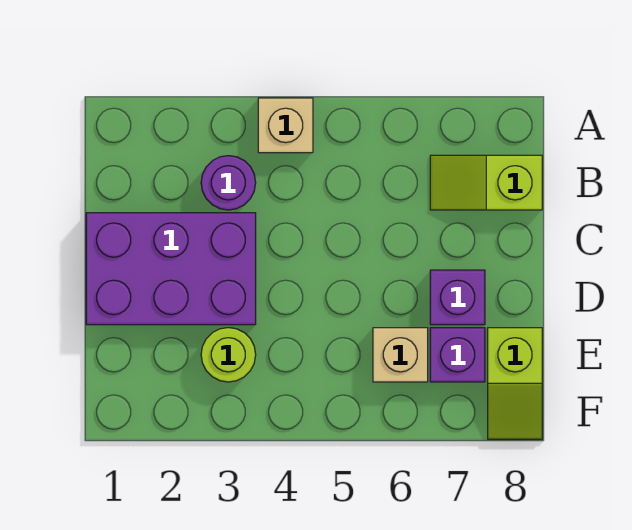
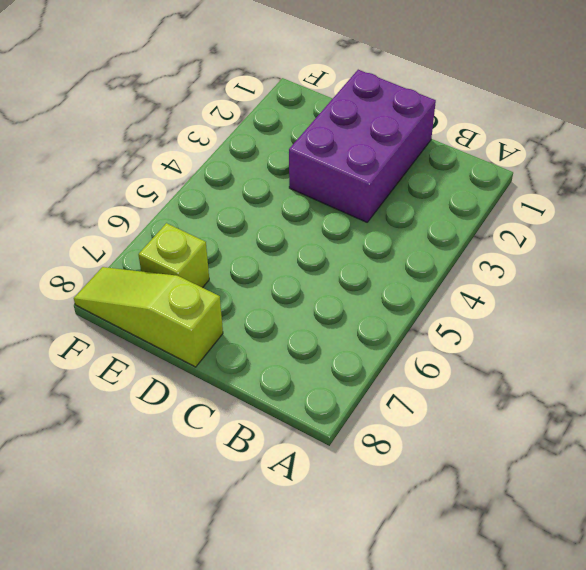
lime 1x3 slope [74,267,223,367] -> lime 1x2 slope [488,328,542,439]
lime 1x1 brick [138,223,209,288] -> purple 1x1 brick [430,328,485,382]
none -> tan 1x1 brick [258,98,313,153]
none -> purple 1x1 round brick [201,156,256,210]

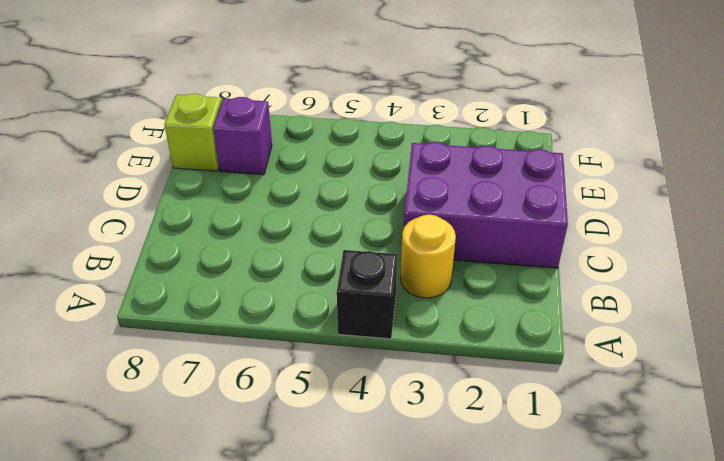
black 1x1 brick [337,250,397,339] -> tan 1x1 brick [258,98,313,153]
yellow 1x1 round brick [400,215,456,298] -> purple 1x1 round brick [201,156,256,210]
none -> lime 1x2 slope [430,155,542,210]
none -> purple 1x1 brick [430,270,485,325]

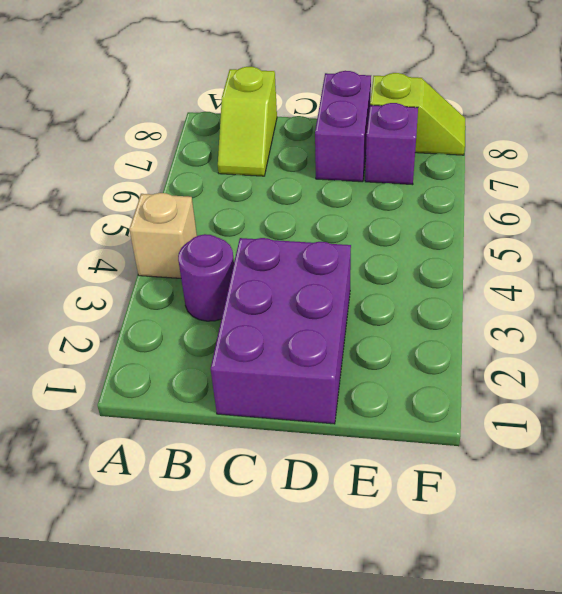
purple 1x2 brick [315,71,371,182] -> purple 1x1 brick [430,270,485,325]
none -> lime 1x1 round brick [201,328,256,382]
none -> tan 1x1 brick [373,328,428,382]

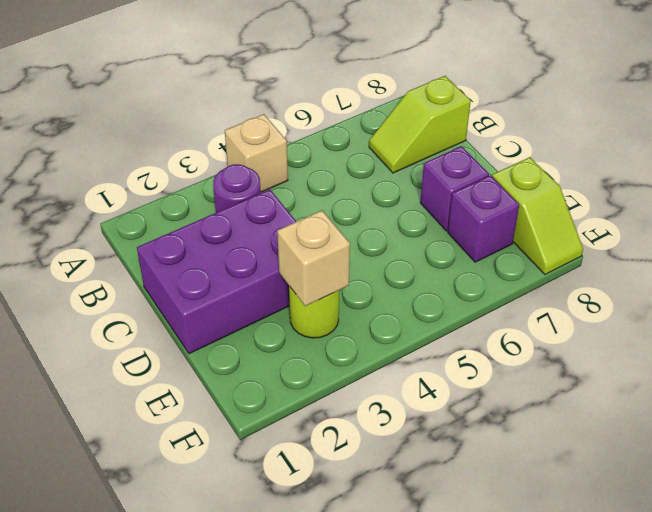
tan 1x1 brick [277,210,350,306] -> tan 1x1 brick moved to [373,328,428,382]

